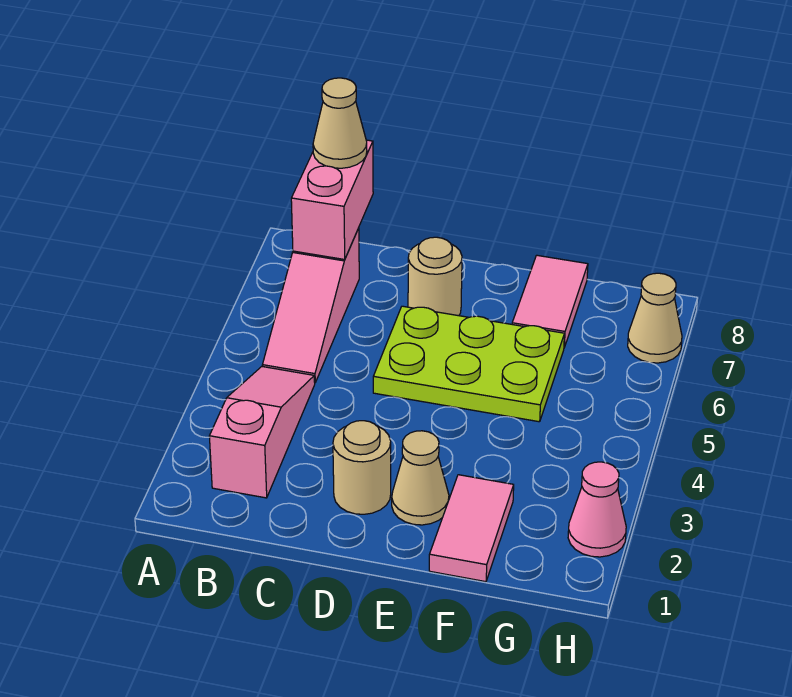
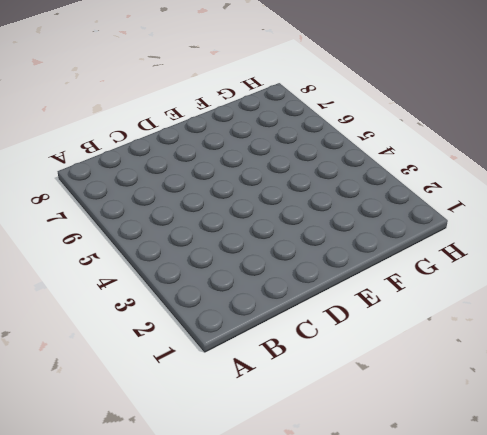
none -> pink 1x3 slope [209,366,315,498]
none -> pink 1x3 slope [263,228,359,382]
none -> tan 1x1 round brick [333,421,391,514]

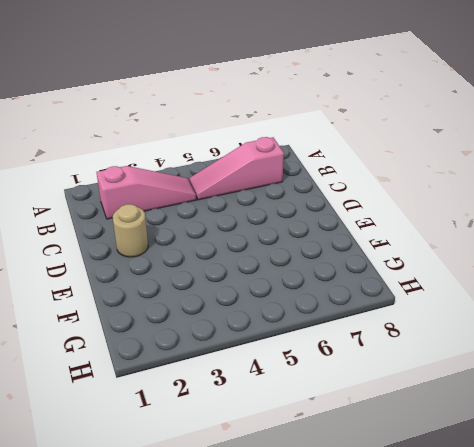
none -> lime 2x3 plate [373,306,564,422]
none -> tan 1x1 round brick [408,237,462,316]
none -> tan 1x1 cone [392,431,449,525]

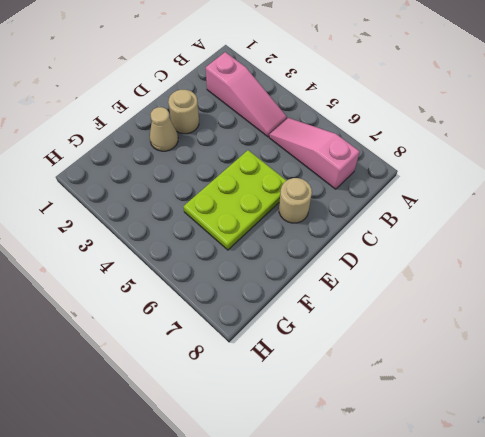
none -> pink 1x2 tile [429,475,514,582]
none -> pink 1x2 tile [512,255,588,347]
none -> pink 1x1 cone [568,462,626,557]

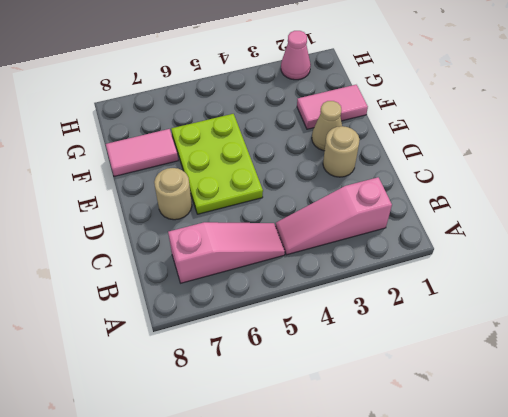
none -> tan 1x1 cone [628,273,682,363]
none -> pink 1x2 brick [291,140,373,259]
none -> tan 1x1 cone [313,78,367,168]

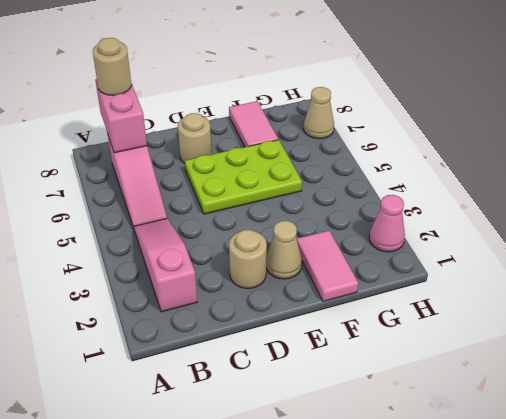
tan 1x1 round brick [93,38,131,95] -> tan 1x1 cone [313,78,367,168]

